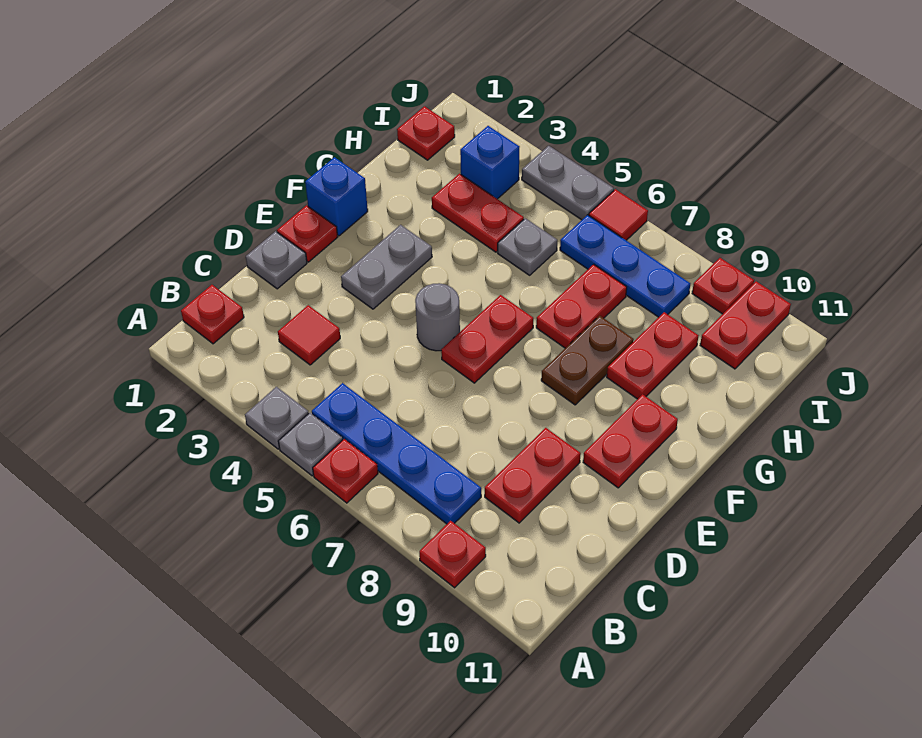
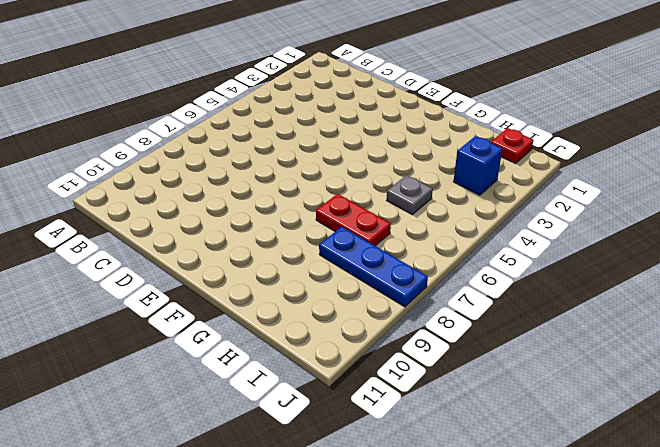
blue 1x3 plate [319,227,428,307] -> blue 1x3 plate turned to [560,215,690,317]
none -> grey 1x1 plate [245,387,309,449]
none -> grey 1x1 plate [278,413,343,476]
none -> red 1x1 plate [313,439,378,503]

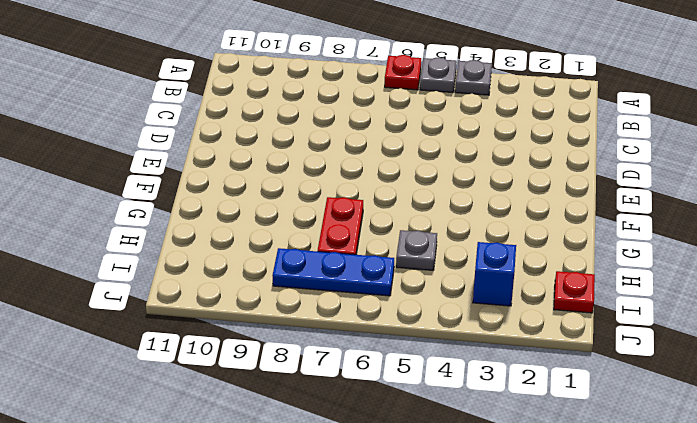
none -> red 1x1 plate [419,521,486,588]
none -> red 1x1 plate [181,285,244,344]
none -> blue 1x4 plate [312,383,481,524]

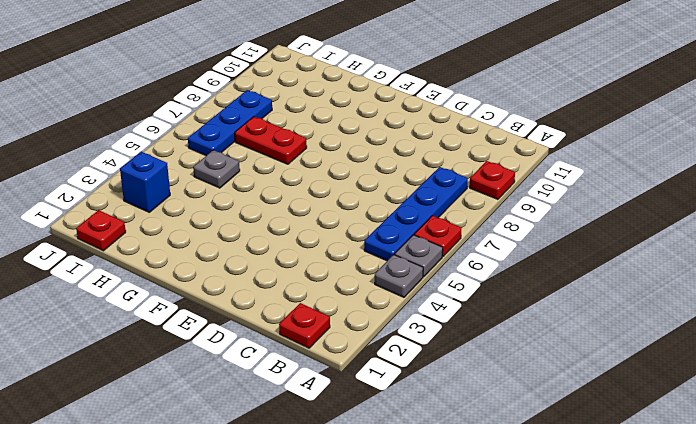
none -> red 1x1 tile [278,305,340,365]
none -> red 1x2 plate [485,428,581,523]
none -> grey 1x1 plate [246,231,307,289]

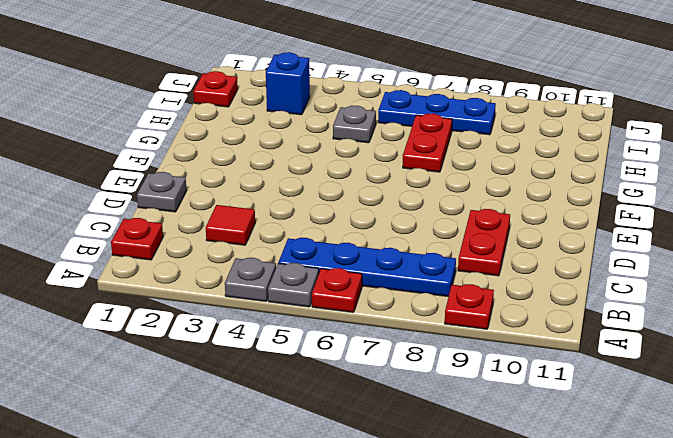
none -> red 1x1 plate [277,205,338,262]
none -> grey 1x2 plate [341,225,432,309]
none -> grey 1x1 round brick [415,283,460,351]

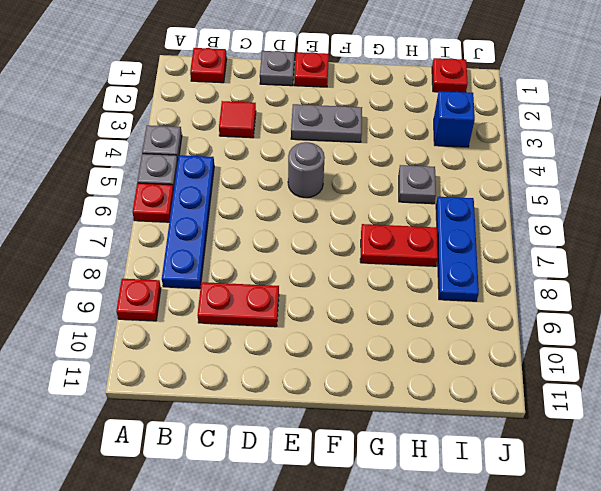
none -> red 1x2 plate [441,295,533,383]
none -> red 1x2 plate [583,394,678,488]
none -> blue 1x1 brick [305,157,368,236]

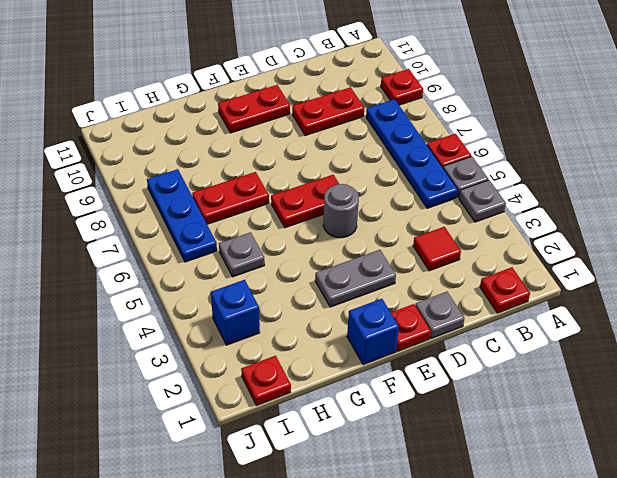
none -> brown 1x2 plate [541,316,634,405]
none -> red 1x2 plate [607,312,698,399]
none -> red 1x2 plate [432,174,524,252]

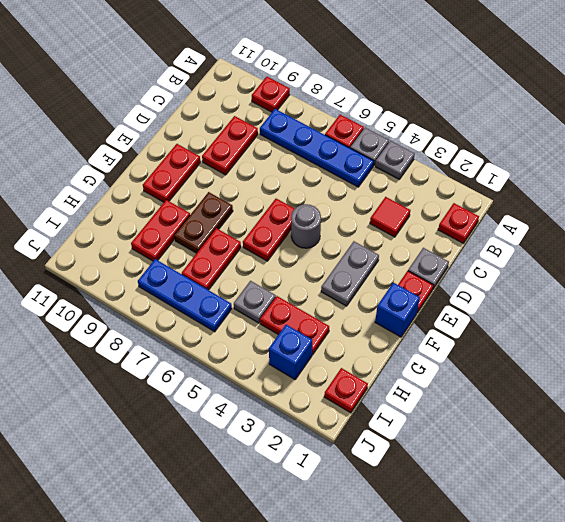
none -> red 1x2 plate [700,281,791,369]
none -> grey 1x2 plate [522,146,614,220]
none -> red 1x1 tile [589,189,648,240]

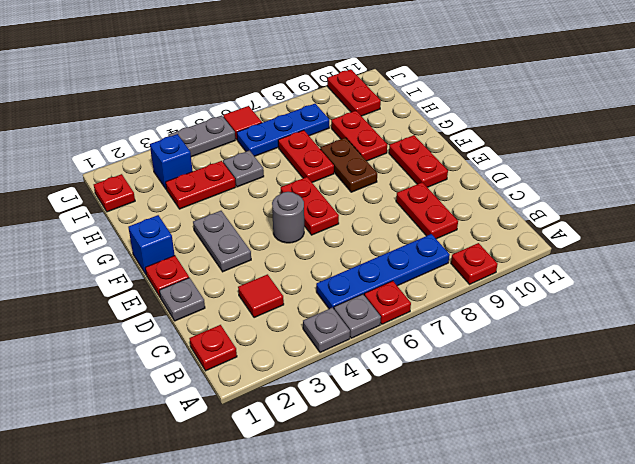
none -> red 1x1 plate [692,258,754,314]

